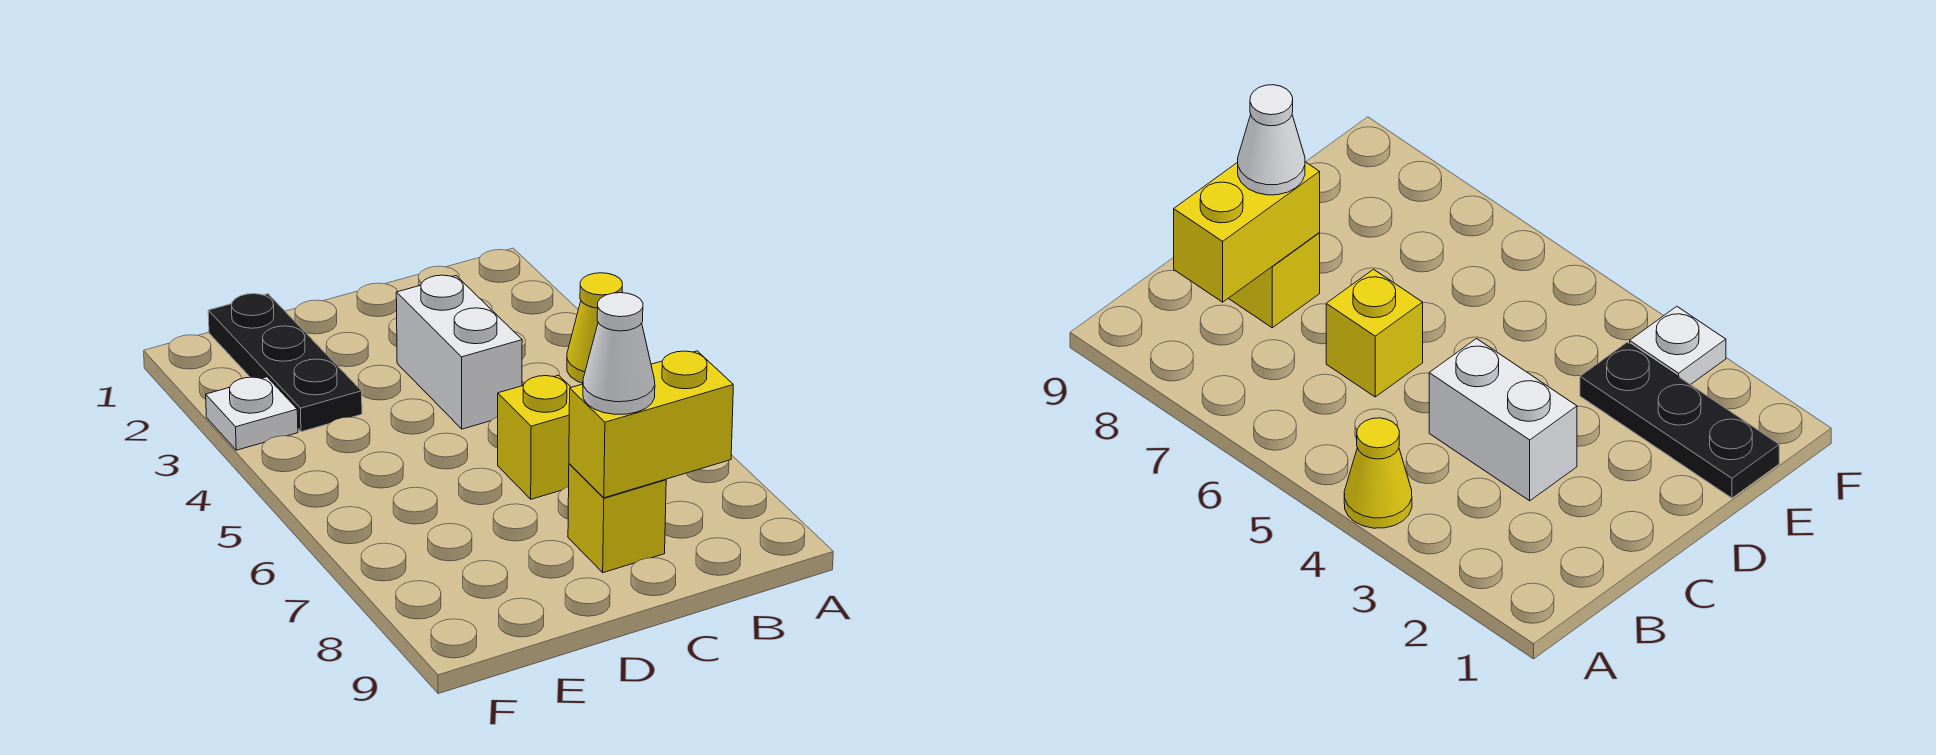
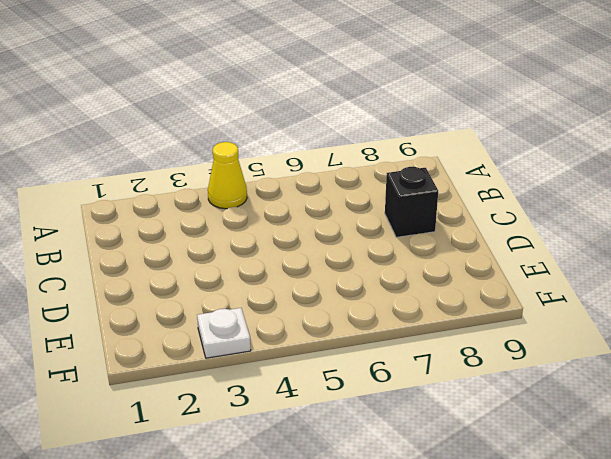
black 1x1 brick [385,167,438,237] -> yellow 1x1 brick [568,464,666,573]
none -> white 1x2 brick [396,275,522,429]
none -> yellow 1x1 brick [498,375,571,499]

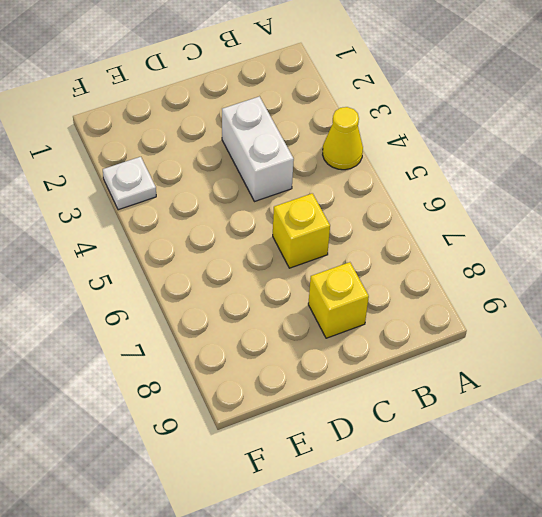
none -> black 1x3 plate [208,294,362,432]
none -> yellow 1x2 brick [569,351,733,498]

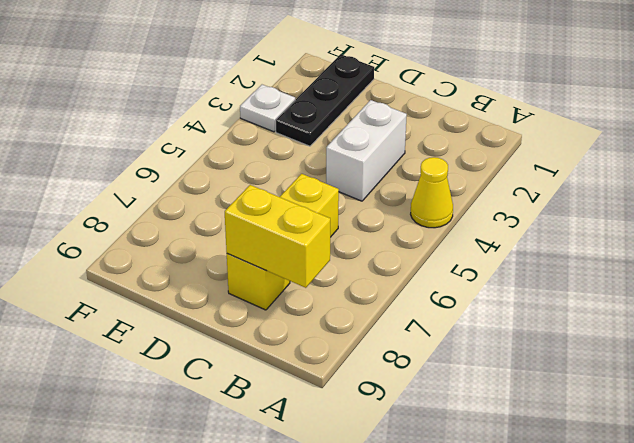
none -> white 1x1 cone [583,293,655,414]

